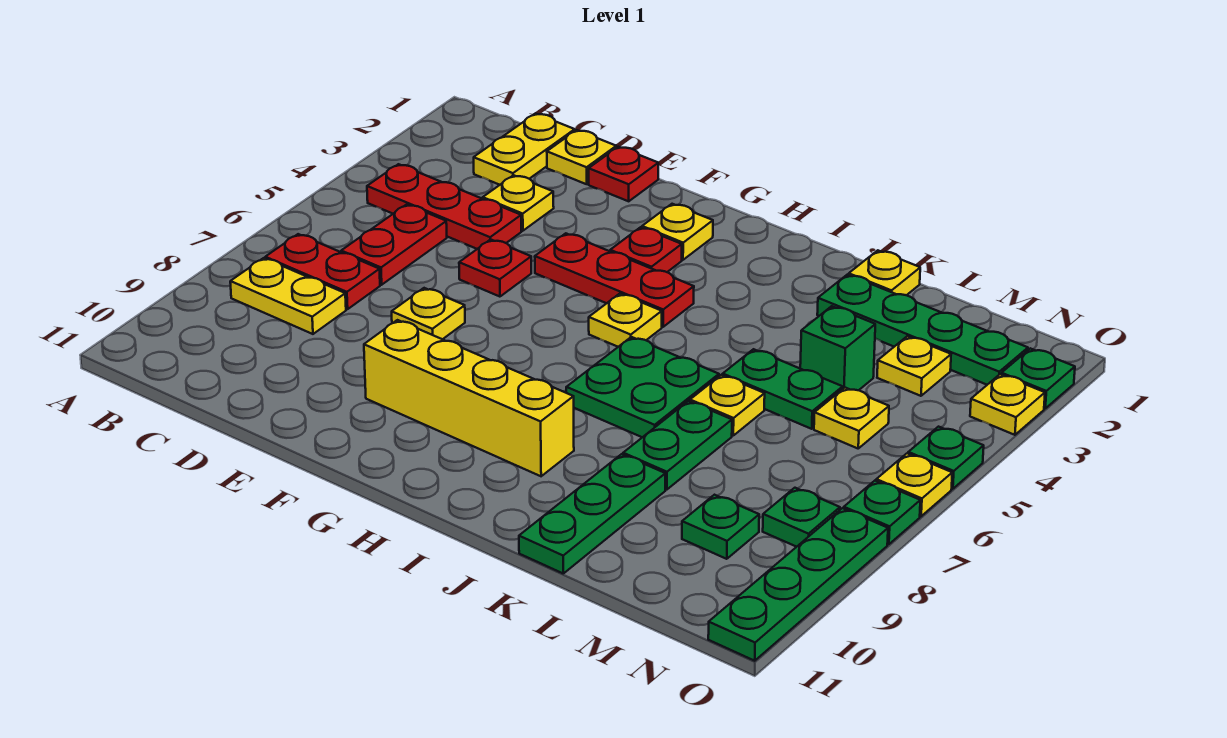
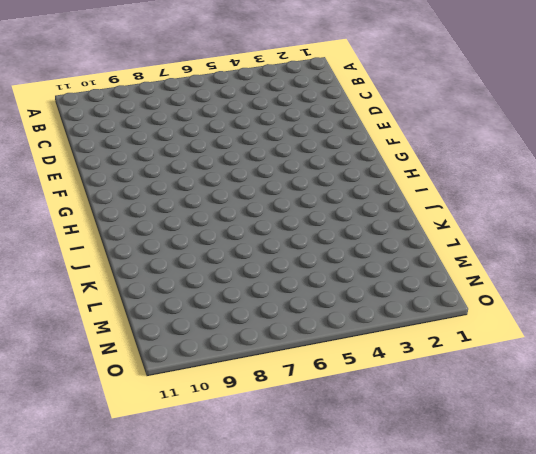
none -> red 1x3 plate [367,164,521,249]
none -> red 1x2 plate [265,234,380,309]
none -> yellow 1x2 plate [230,258,346,334]
none -> yellow 1x2 plate [474,114,575,185]

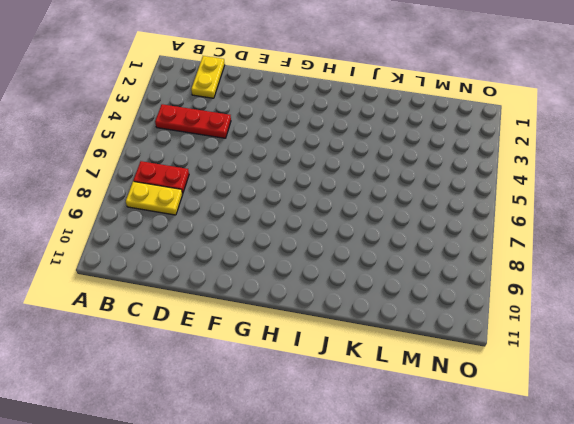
none -> red 1x2 plate [341,204,447,285]
none -> yellow 1x1 plate [547,130,616,184]
none -> yellow 1x1 plate [483,175,554,231]
none -> red 1x1 plate [589,147,658,201]

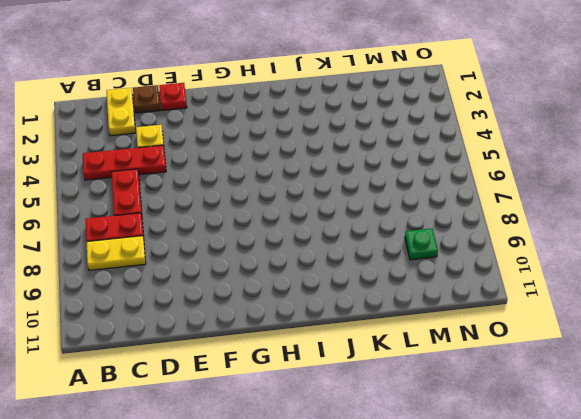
brown 1x1 plate [133,85,160,113] -> yellow 1x1 plate [547,130,616,184]
none -> red 1x1 plate [459,239,531,297]
none -> yellow 1x1 plate [392,288,465,339]
none -> red 1x3 plate [535,233,694,327]
none -> yellow 1x4 brick [364,320,574,476]

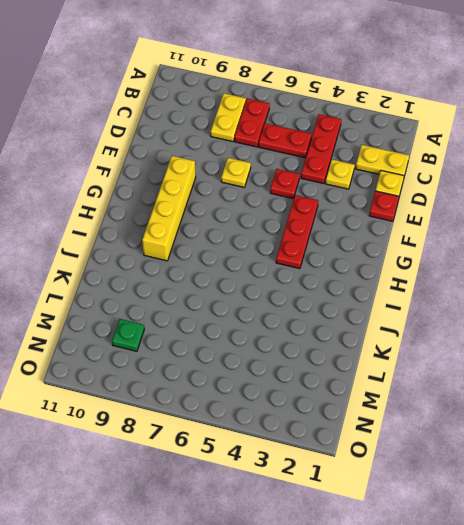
none -> yellow 1x1 plate [642,204,713,260]
none -> red 1x1 plate [610,227,682,272]
none -> yellow 1x1 plate [589,294,662,347]
none -> green 2x2 plate [566,337,719,437]

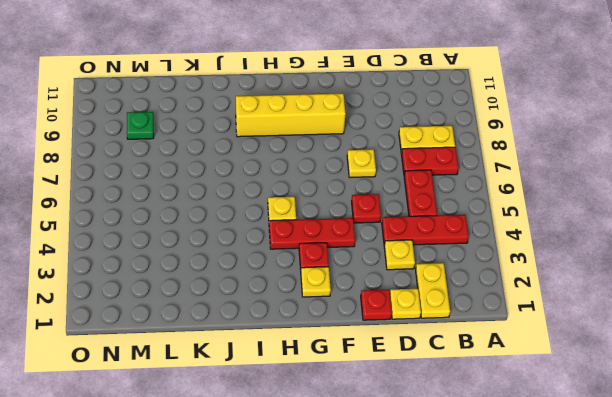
none -> green 2x2 plate [566,337,719,437]
none -> yellow 1x1 plate [849,250,920,295]
none -> green 1x4 plate [817,275,1028,385]
none -> green 1x2 plate [723,349,843,429]

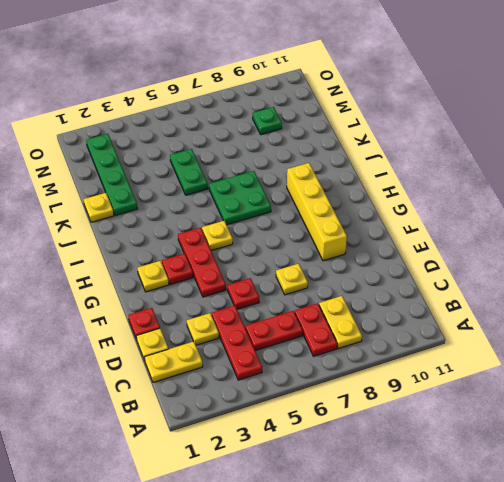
none -> yellow 1x1 plate [690,375,765,436]
none -> green 1x2 plate [623,401,732,490]
none -> green 1x3 plate [519,454,665,573]
none -> green 1x1 brick [800,306,875,390]

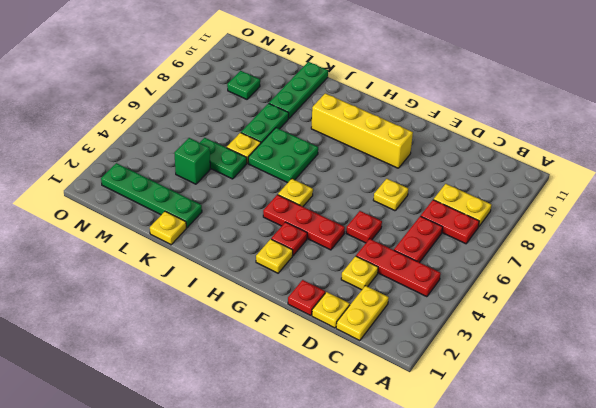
none -> yellow 1x1 plate [877,336,951,396]
none -> yellow 1x1 plate [814,388,889,448]
none -> green 1x1 plate [763,488,840,547]
none -> green 1x1 plate [1001,348,1075,408]

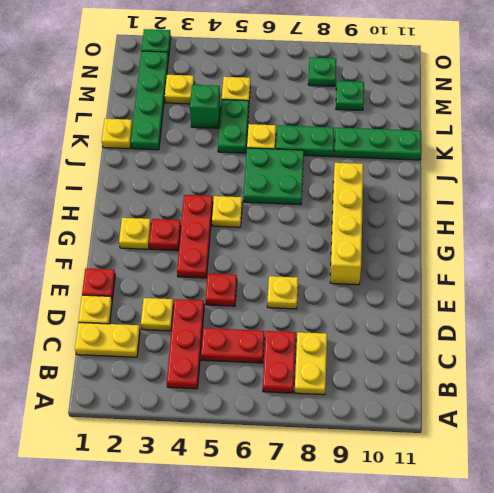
none -> yellow 1x1 plate [970,374,1045,435]
none -> green 1x1 plate [908,427,984,489]
none -> yellow 1x1 plate [876,453,952,516]
none -> green 1x1 plate [844,481,920,544]

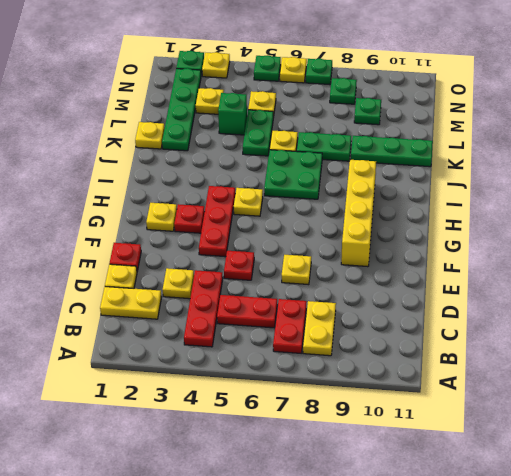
none -> green 1x4 plate [708,508,888,661]

